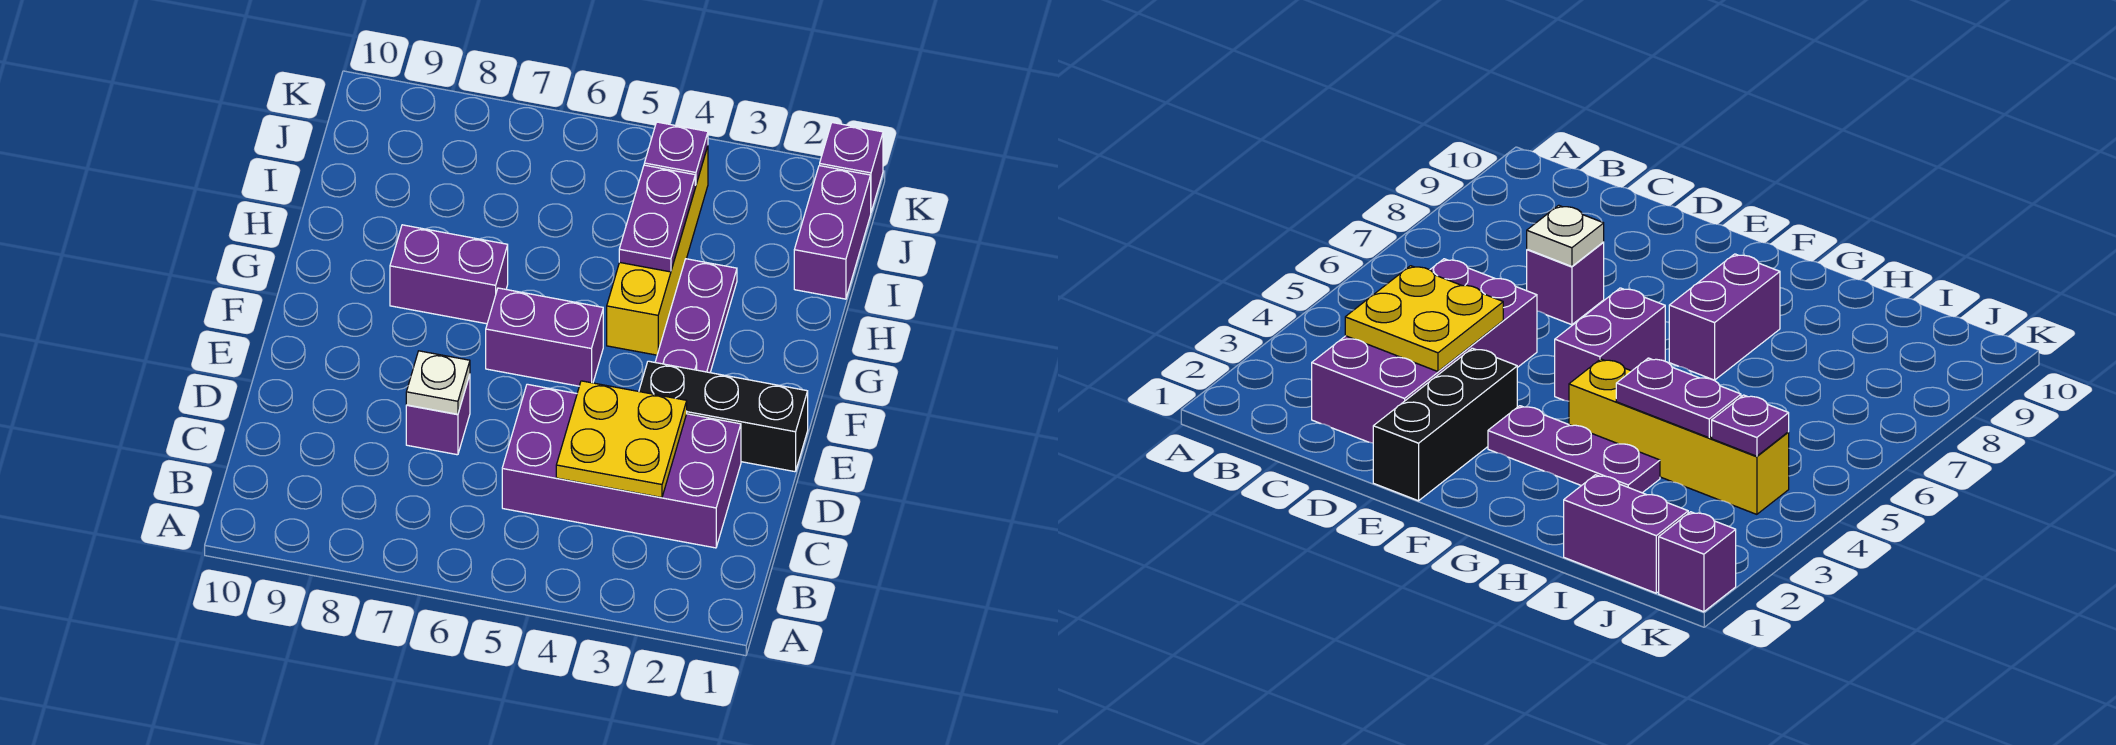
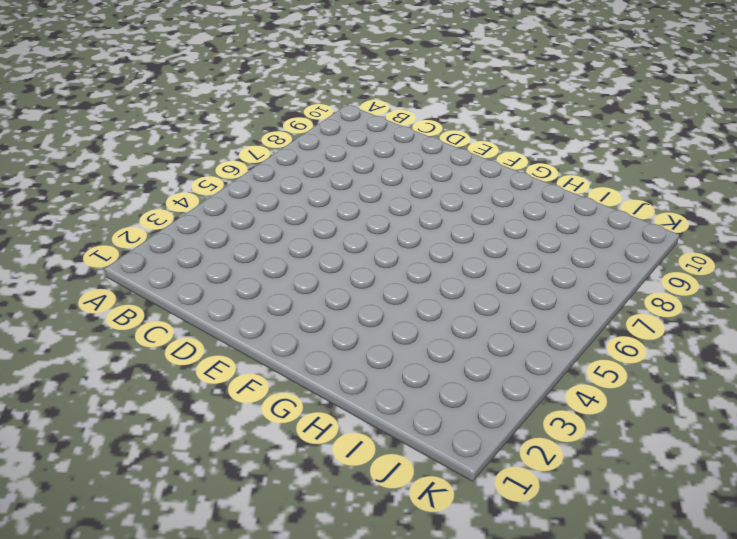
none -> purple 2x4 brick [502,384,741,548]
none -> purple 1x1 brick [406,375,470,455]
none -> black 1x3 brick [639,361,808,472]

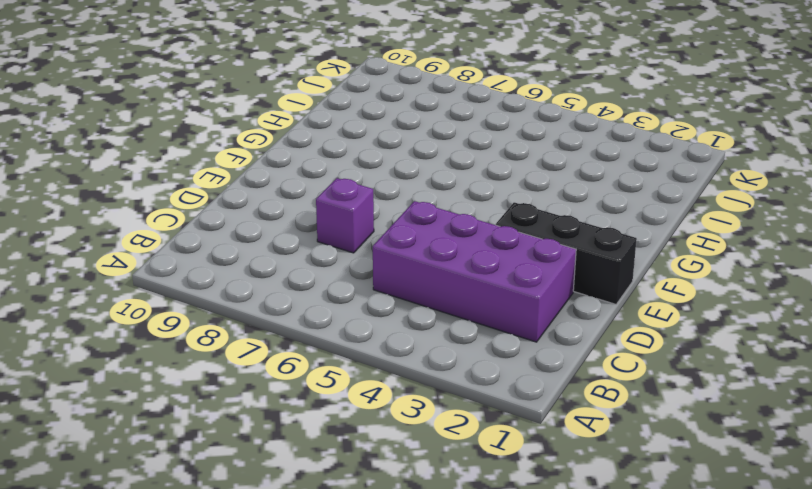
none -> purple 1x3 plate [655,259,737,373]
none -> purple 1x2 brick [486,288,603,386]
none -> yellow 1x4 brick [607,146,708,355]

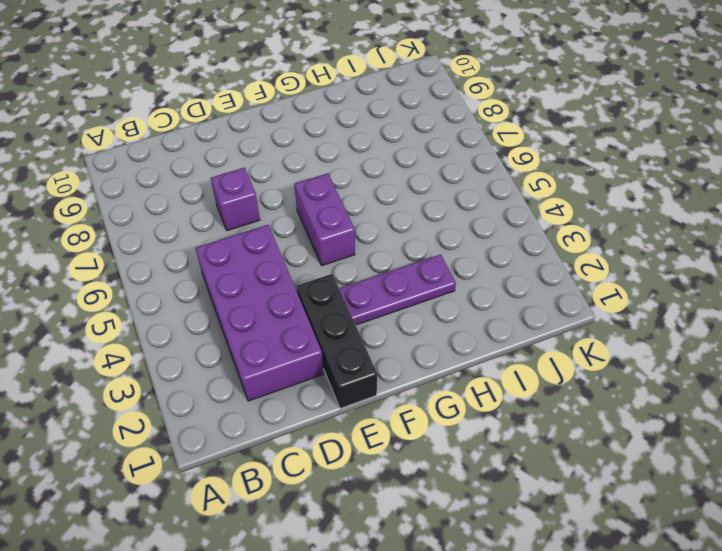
none -> yellow 1x4 brick [607,146,708,355]
none -> purple 1x2 brick [390,225,508,324]
none -> purple 1x2 brick [794,166,871,299]

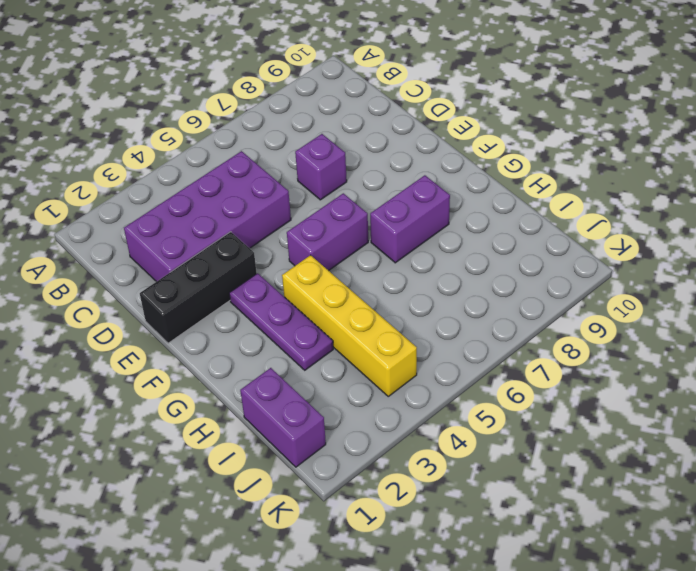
none -> purple 1x1 brick [820,123,883,212]
none -> yellow 2x2 plate [556,381,687,498]
none -> white 1x1 plate [406,351,470,414]

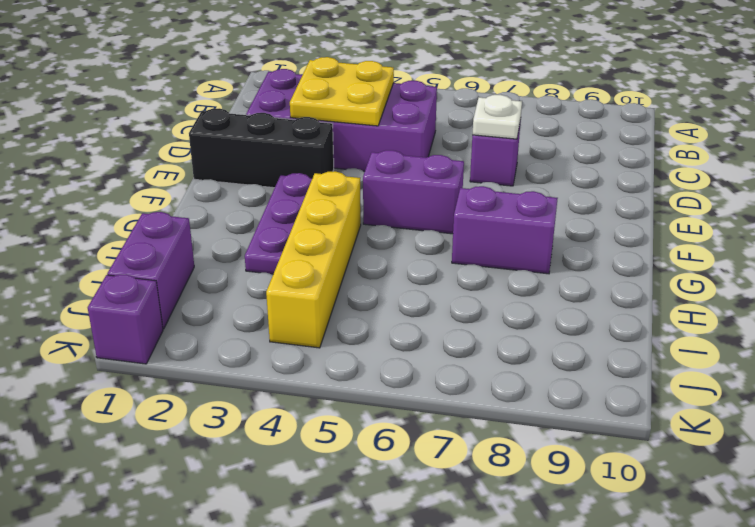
none -> purple 1x2 plate [619,165,695,272]
none -> purple 1x1 plate [644,122,708,186]

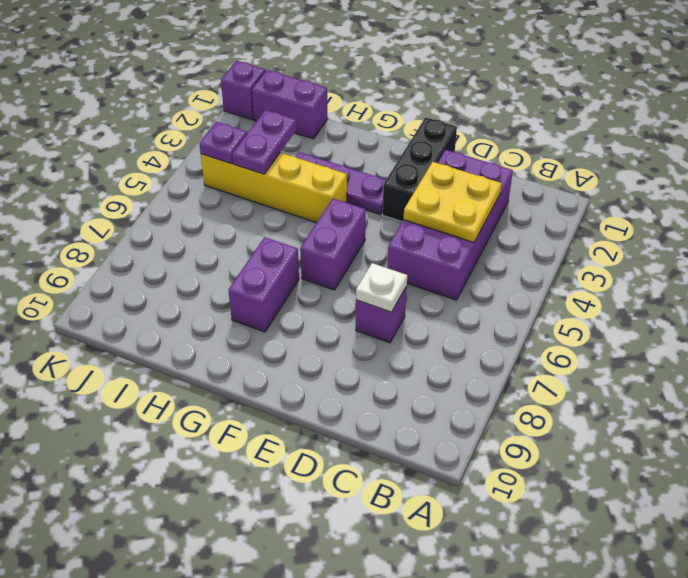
purple 1x2 plate [232,110,296,174] -> purple 1x2 plate turned to [619,165,695,272]

